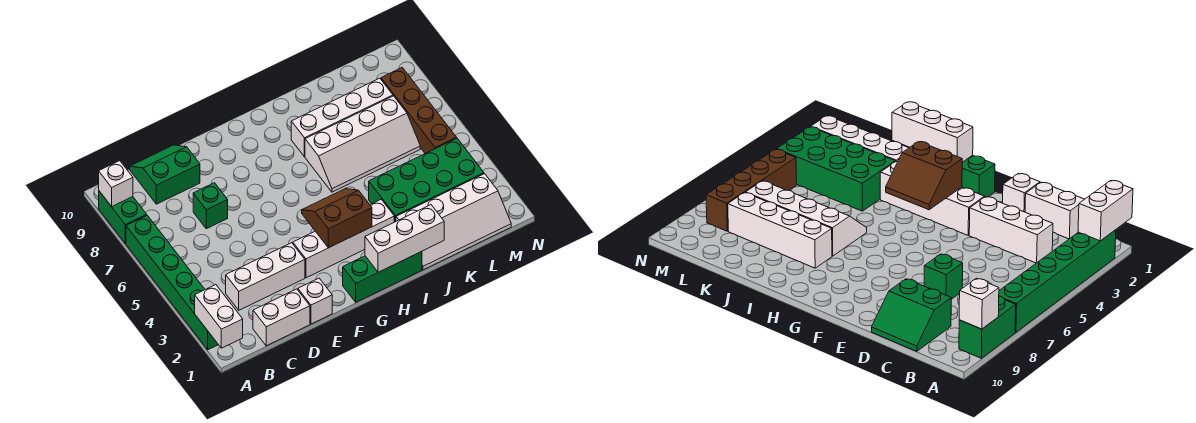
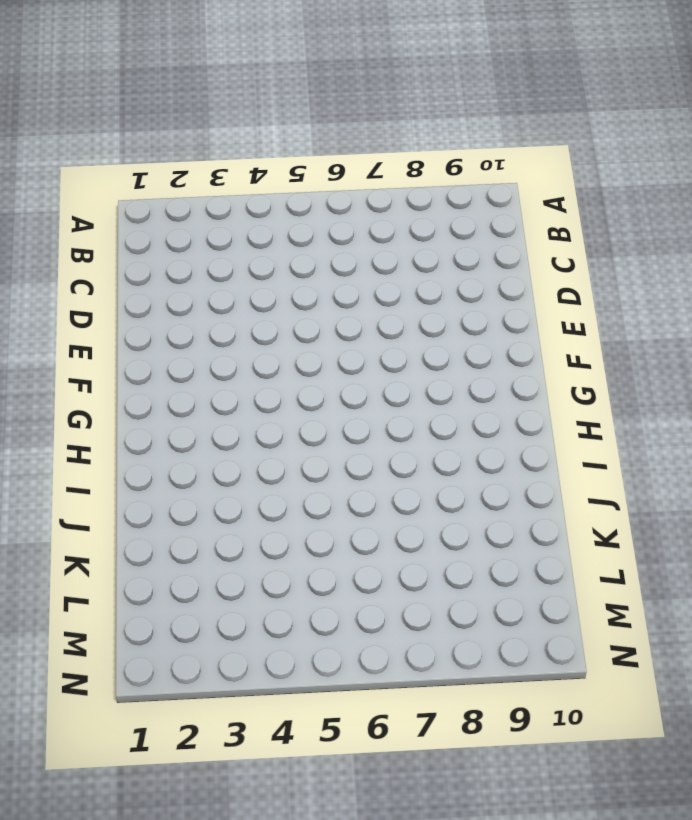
none -> green 1x6 brick [126,216,218,350]
none -> green 1x2 brick [99,191,147,244]
none -> white 1x2 brick [253,289,310,346]

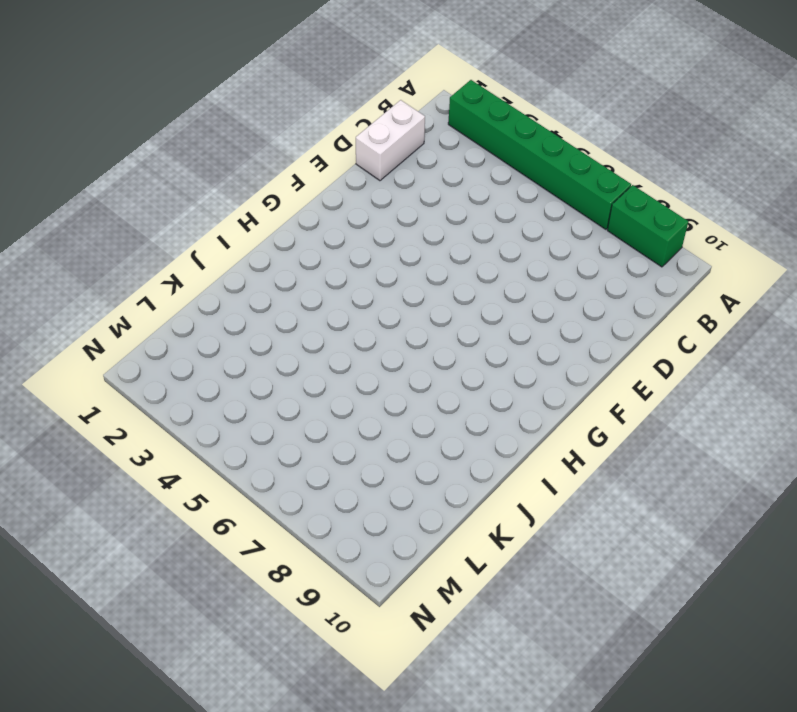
none -> white 1x3 brick [226,243,305,310]
none -> green 2x2 slope [130,145,200,204]
none -> green 1x1 brick [193,183,228,229]

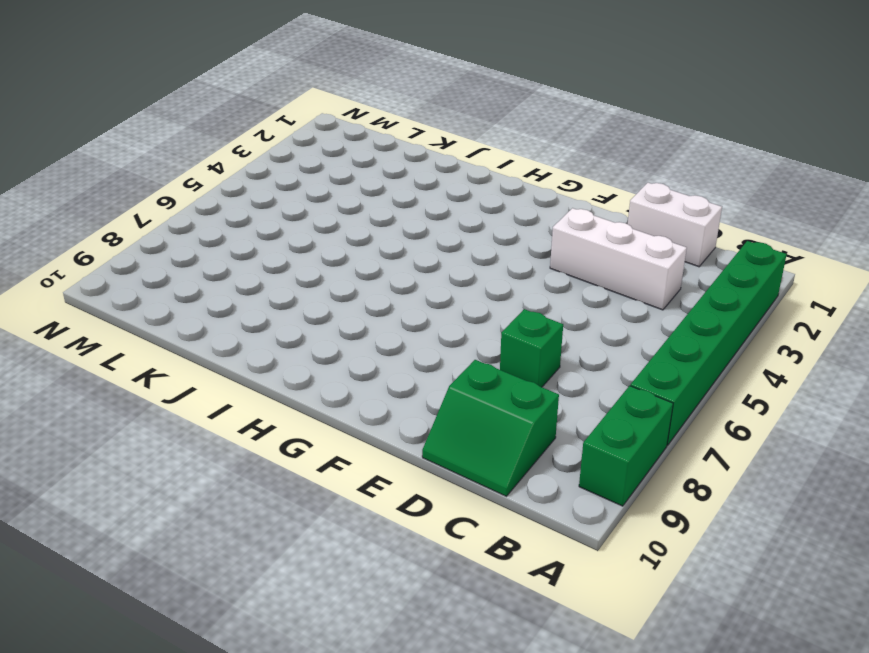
none -> white 1x1 brick [298,278,332,324]
none -> white 1x4 brick [293,199,394,278]
none -> green 1x3 brick [343,251,422,302]

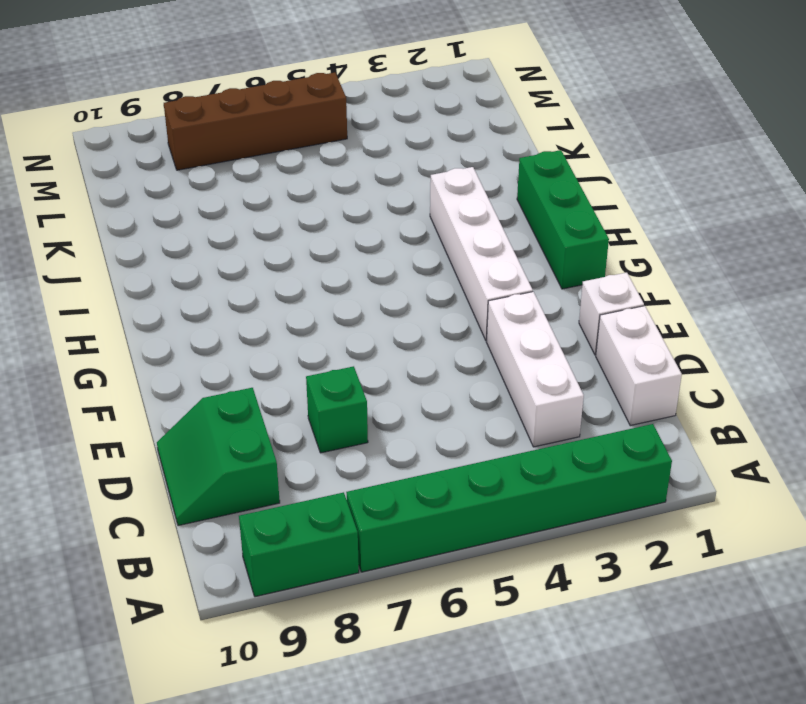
none -> white 2x4 slope [305,96,420,192]
none -> white 1x4 brick [291,78,393,157]
none -> white 2x4 slope [396,174,511,270]

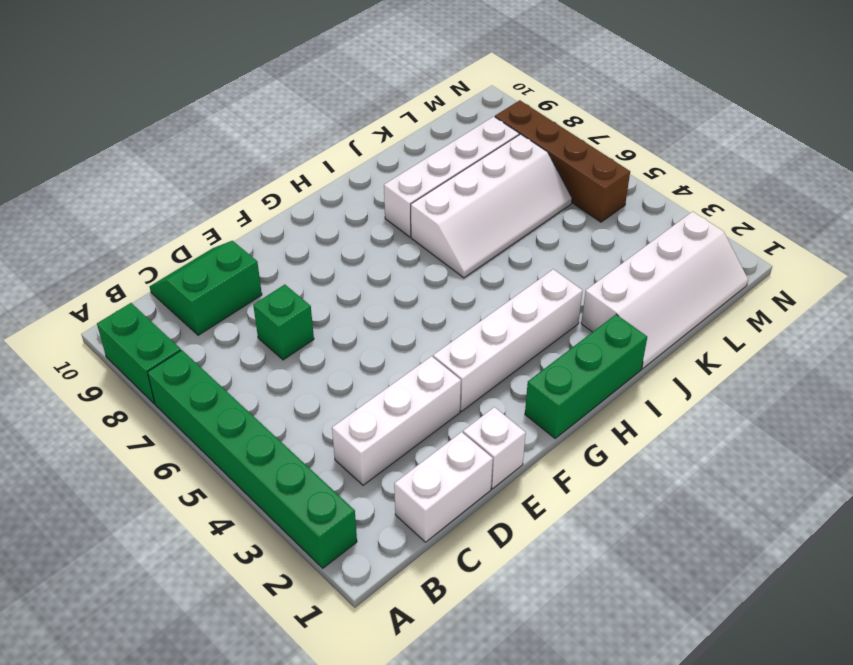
none -> green 2x4 brick [369,138,484,222]
none -> white 1x2 brick [195,285,243,348]
none -> white 1x1 brick [99,161,133,207]

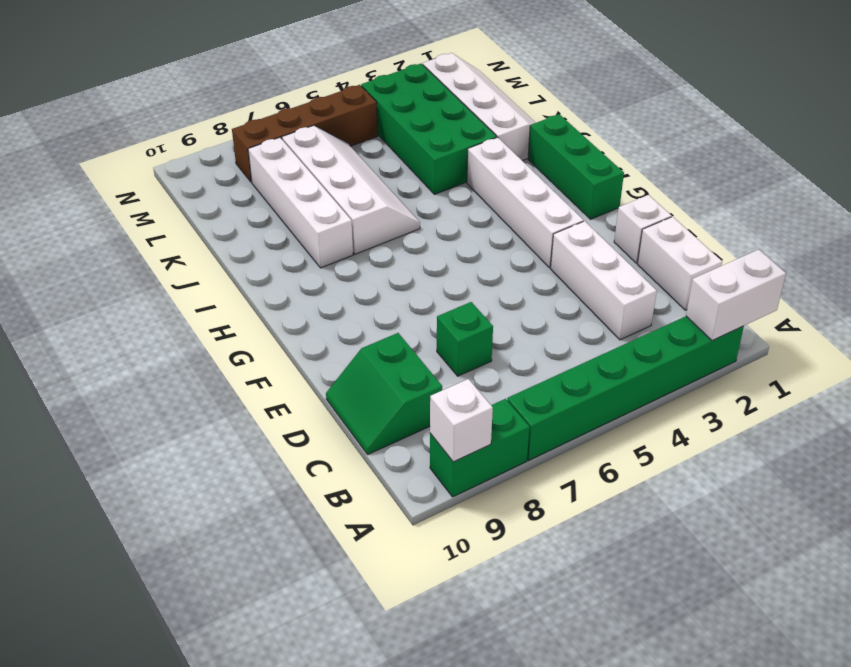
none -> brown 2x2 slope [302,189,372,248]
none -> white 1x3 brick [365,205,444,272]

